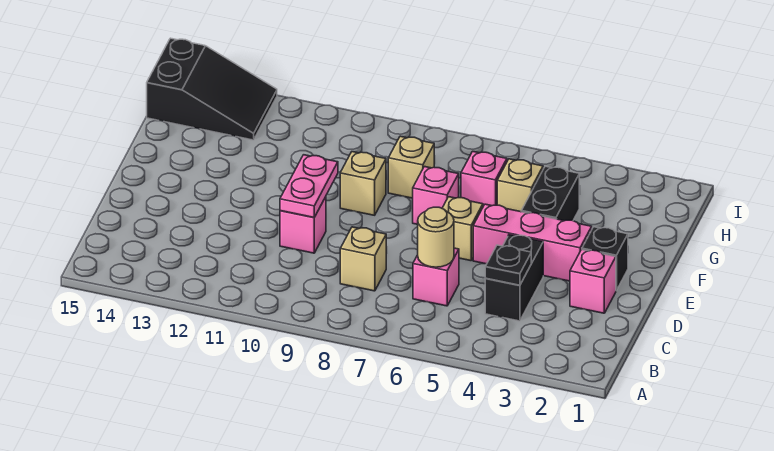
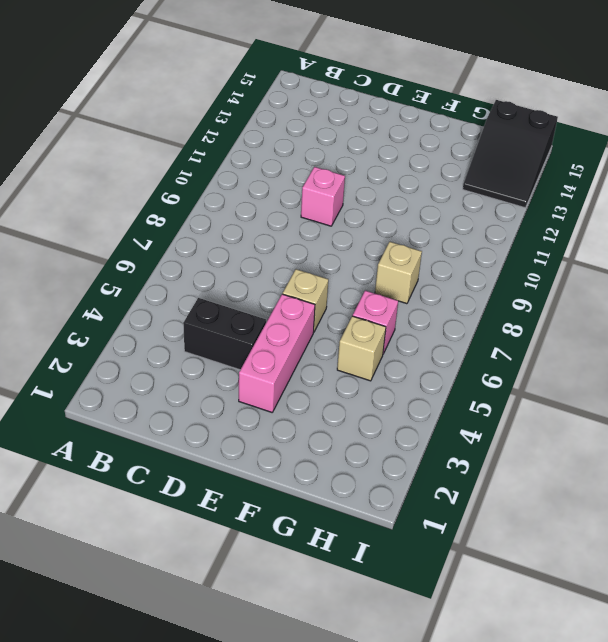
none -> pink 1x1 brick [413,248,459,306]
none -> tan 1x1 brick [340,227,386,291]
none -> pink 1x1 brick [570,249,616,313]

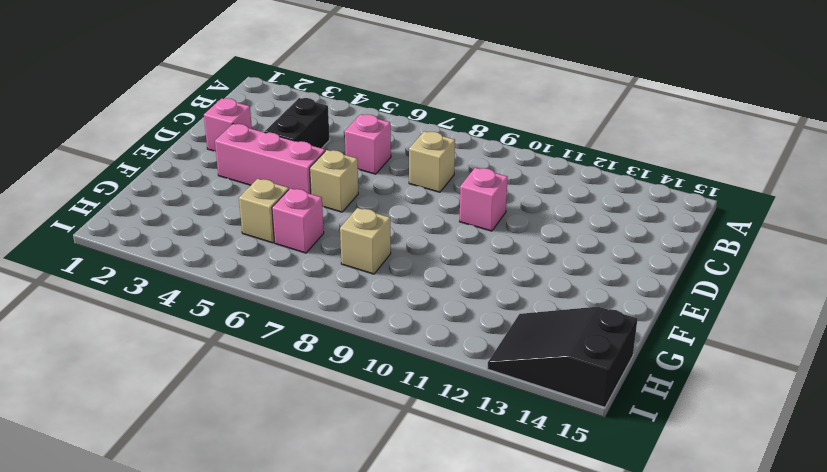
none -> black 1x1 brick [582,227,628,291]
none -> black 1x2 brick [521,166,579,221]
none -> pink 1x1 brick [413,167,459,224]

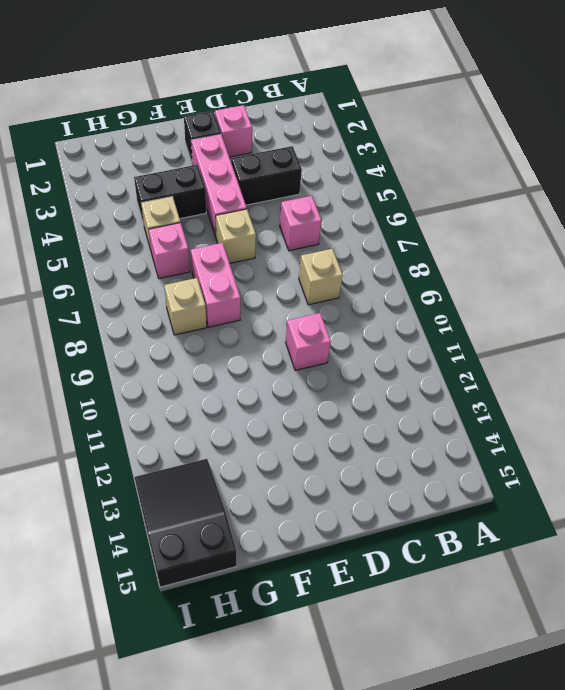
pink 1x2 brick [191,243,241,327] -> pink 1x1 brick [413,167,459,224]
none -> tan 1x1 brick [340,152,386,215]
none -> black 1x1 plate [485,245,531,285]
none -> tan 1x1 round brick [418,207,454,267]

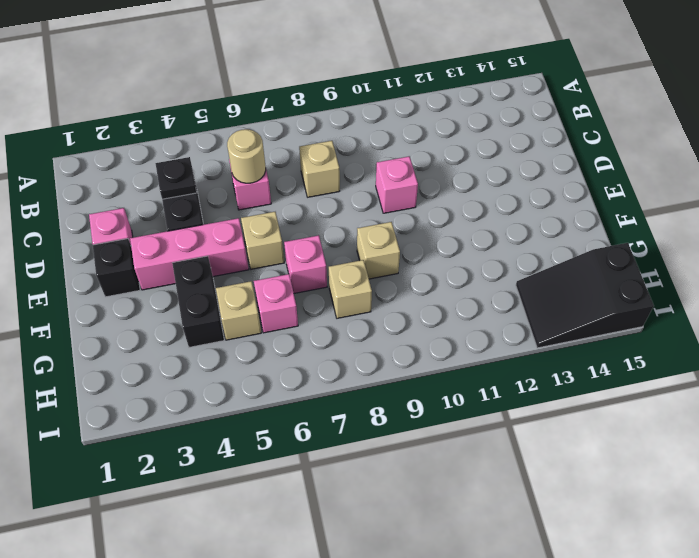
none -> pink 1x2 plate [280,155,338,217]

